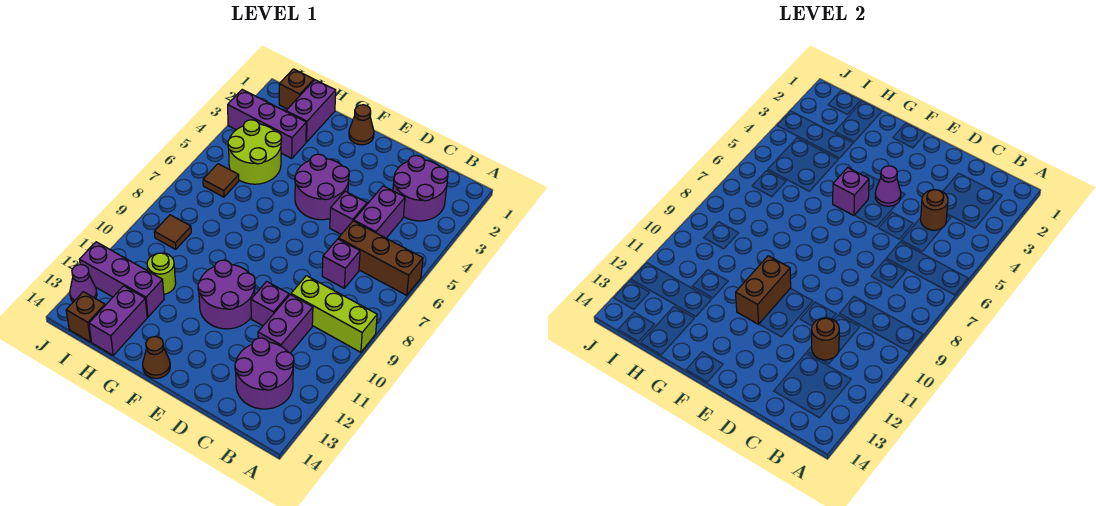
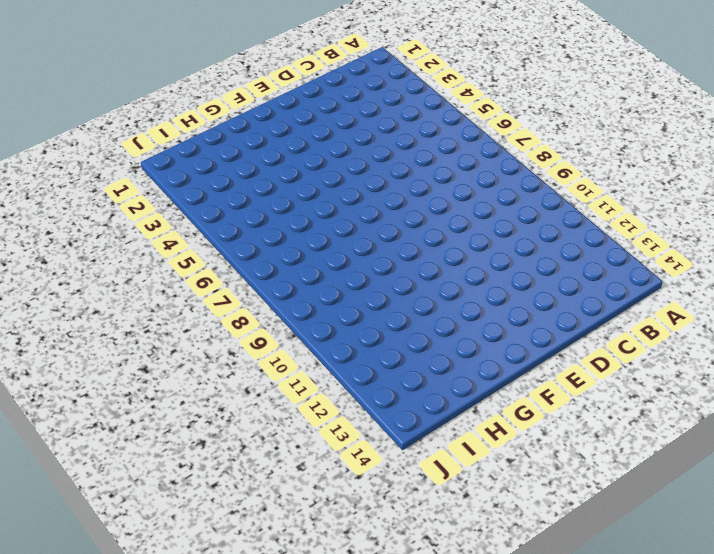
none -> brown 1x3 brick [338,221,423,295]
none -> lime 1x3 brick [291,276,377,352]
none -> purple 2x2 round brick [393,155,448,221]

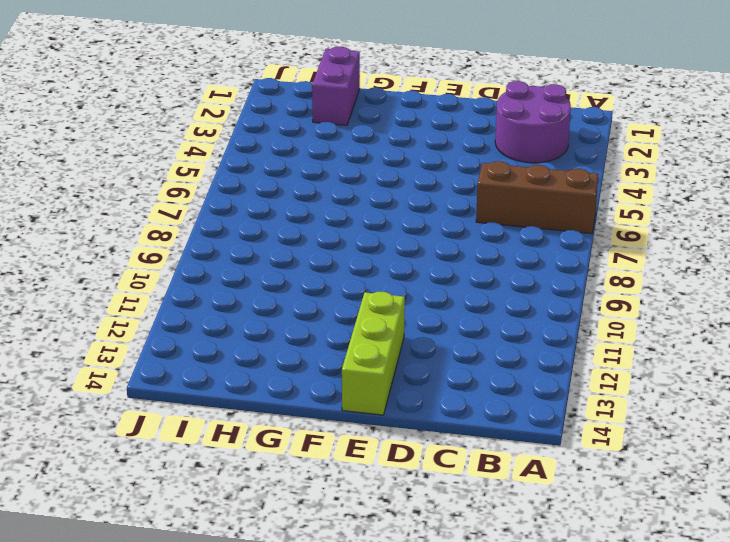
lime 1x3 brick [342,291,405,415] -> lime 1x3 brick turned to [291,276,377,352]
none -> purple 2x2 round brick [235,338,294,409]
none -> purple 1x2 brick [354,186,405,238]
none -> purple 1x1 brick [322,239,360,288]

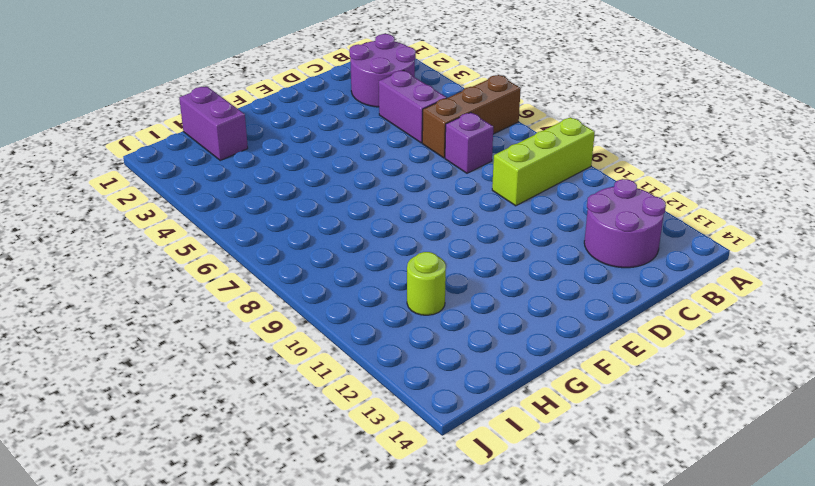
none -> purple 1x2 brick [258,294,313,353]
none -> purple 1x1 brick [330,191,367,234]
none -> purple 1x1 brick [251,282,289,326]

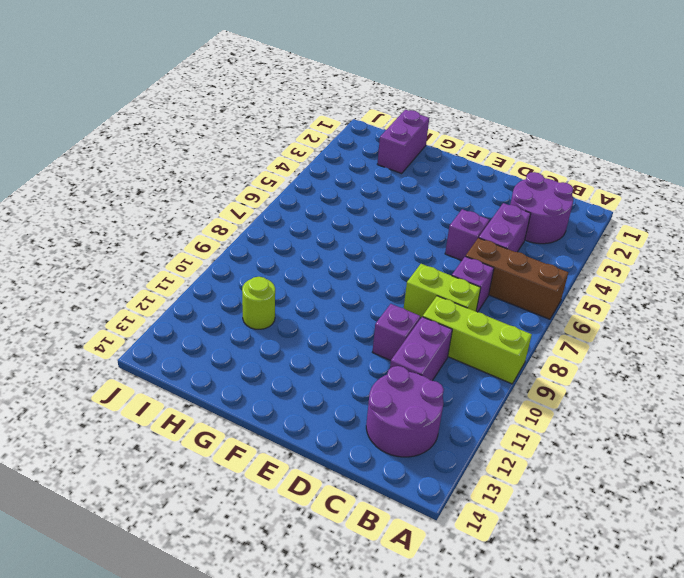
lime 1x2 brick [404,264,481,318] -> none
none -> purple 2x2 round brick [295,154,349,220]
none -> purple 2x2 round brick [198,260,255,329]
none -> brown 1x1 cone [349,105,374,145]

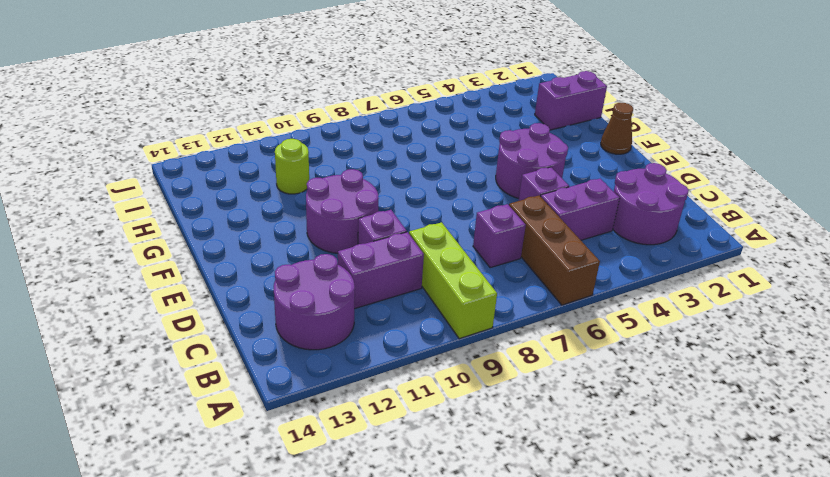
none -> brown 1x1 cone [143,337,170,378]
none -> purple 1x3 brick [228,90,306,158]
none -> lime 2x2 round brick [228,120,282,184]

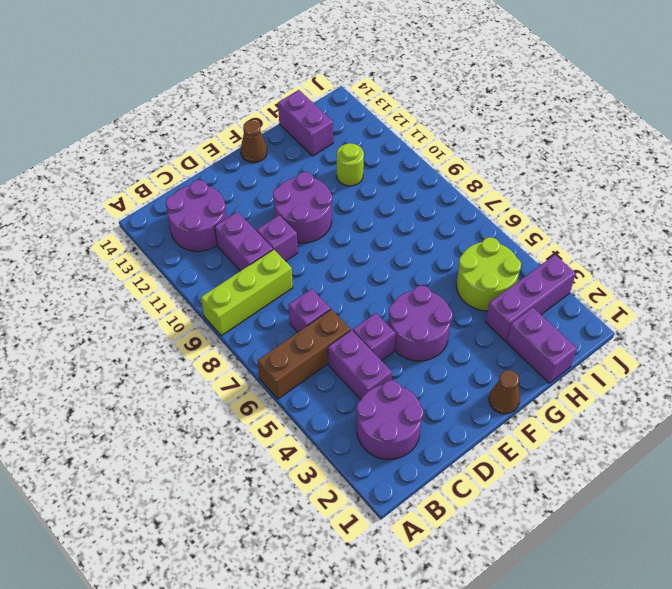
none -> purple 1x3 brick [80,242,164,317]
none -> brown 1x1 brick [279,69,314,109]
none -> brown 1x1 tile [203,164,239,197]

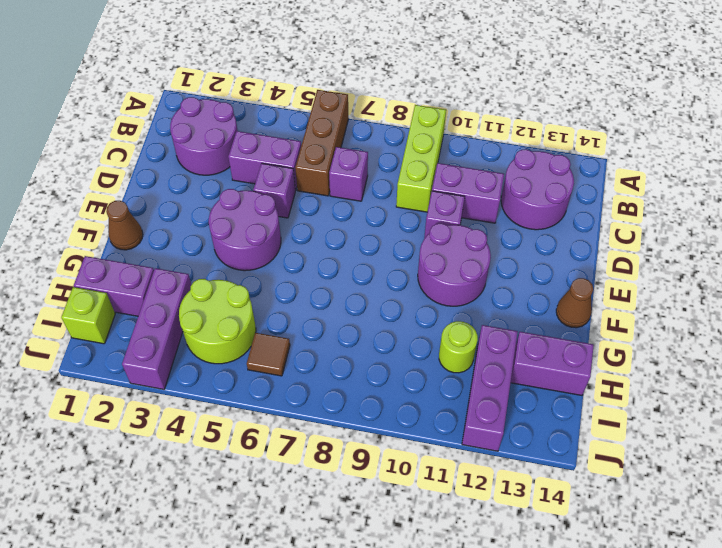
lime 1x1 brick [61,287,115,344] -> brown 1x1 brick [279,69,314,109]
none -> brown 1x1 tile [154,215,191,249]
none -> brown 1x1 brick [66,292,105,342]
none -> purple 1x1 cone [70,265,97,302]

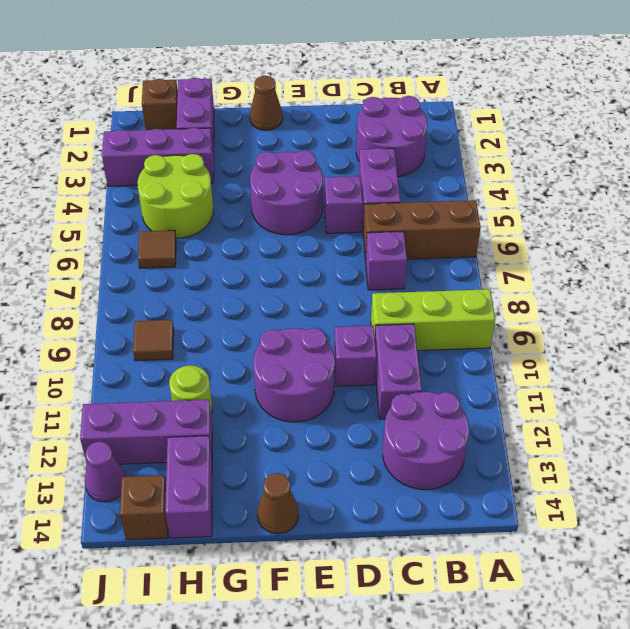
none -> brown 1x1 round brick [921,190,948,230]
none -> brown 1x1 round brick [812,318,839,360]
none -> purple 1x1 cone [875,166,901,206]

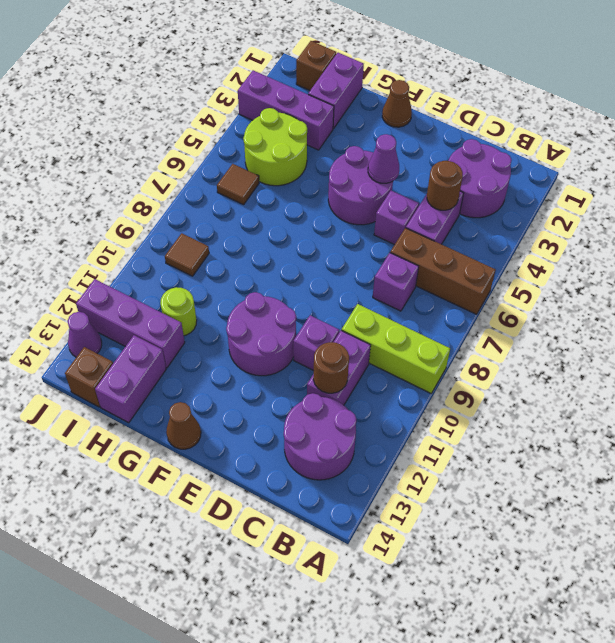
none -> purple 1x1 brick [833,168,869,215]
none -> brown 1x2 brick [736,256,791,324]

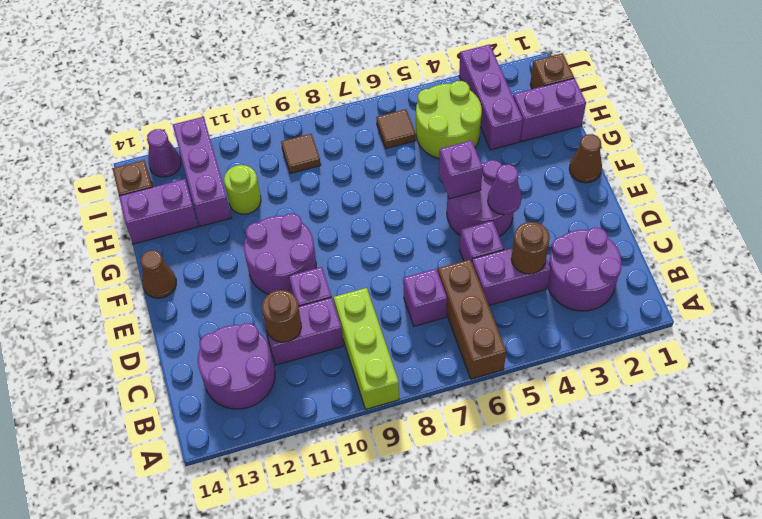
none -> brown 1x2 brick [736,256,791,324]

